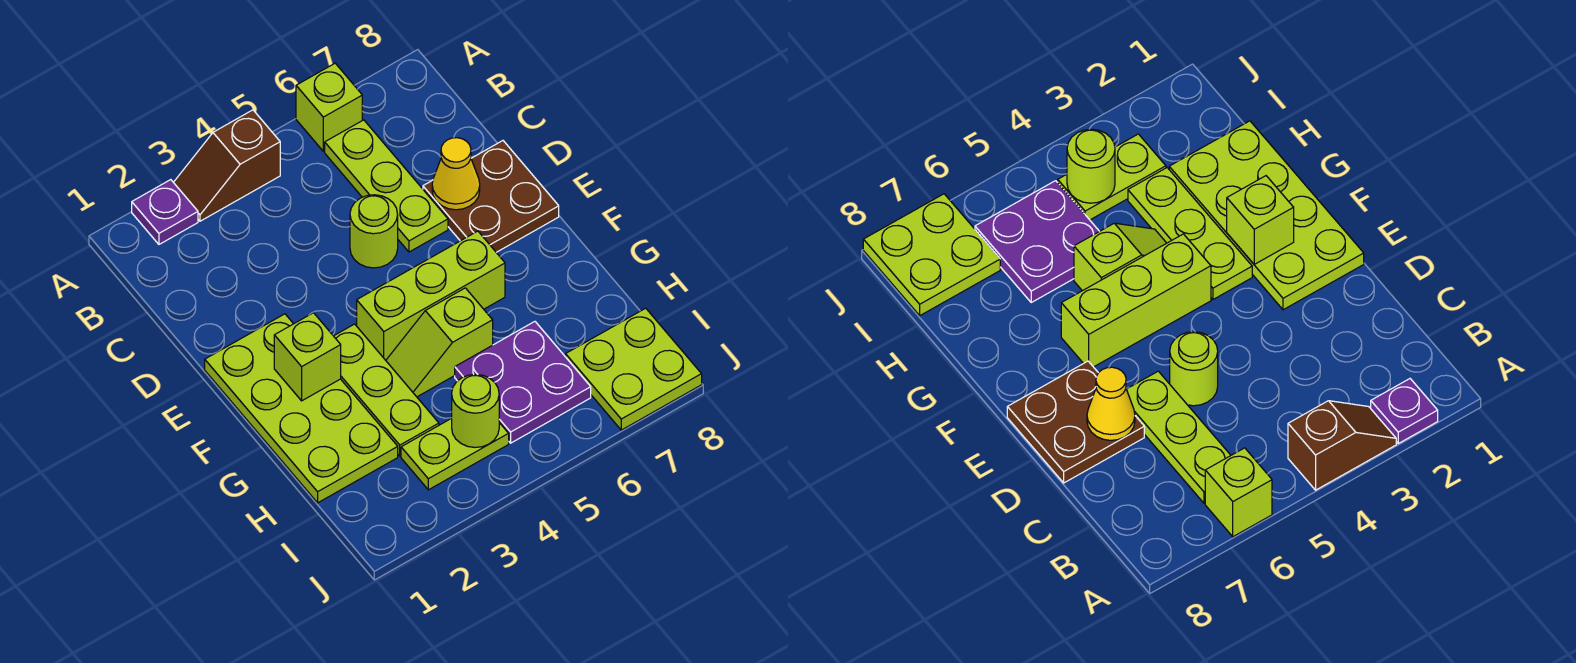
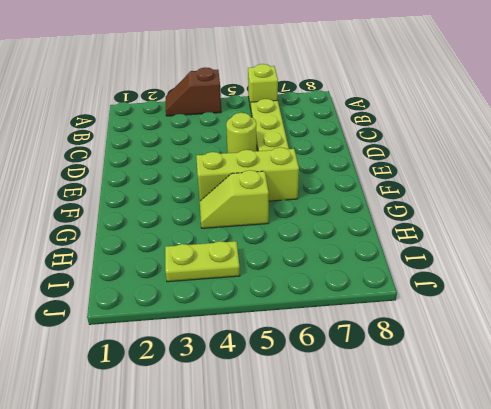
none -> purple 1x1 plate [132,180,198,244]
none -> brown 2x2 plate [423,141,559,252]
none -> lime 2x4 plate [205,314,398,503]

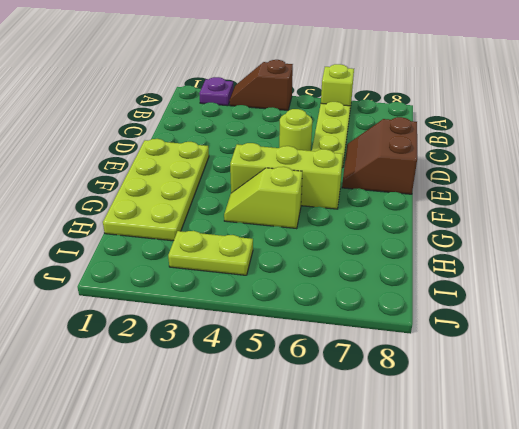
brown 2x2 slope [342,117,417,194] -> brown 2x2 plate [423,141,559,252]
none -> lime 1x3 plate [334,324,439,456]
none -> purple 2x2 plate [455,322,591,443]
none -> lime 2x2 plate [566,308,702,430]

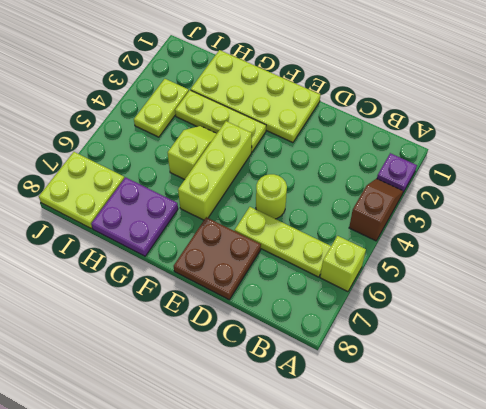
purple 2x2 plate [91,177,178,256] -> purple 2x2 plate moved to [455,322,591,443]
none -> yellow 1x1 cone [432,138,480,210]
none -> lime 1x1 brick [274,313,341,401]
none -> lime 1x1 round brick [452,374,499,447]

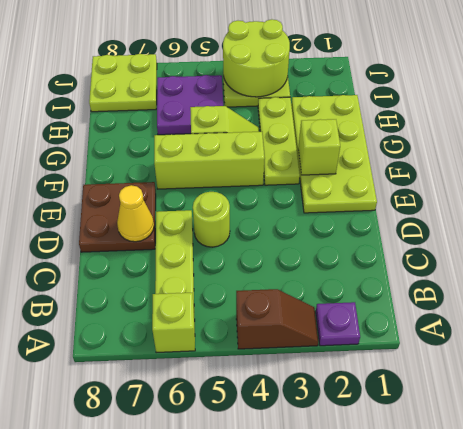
lime 2x2 round brick [223,19,290,97] -> lime 1x1 round brick [452,374,499,447]

